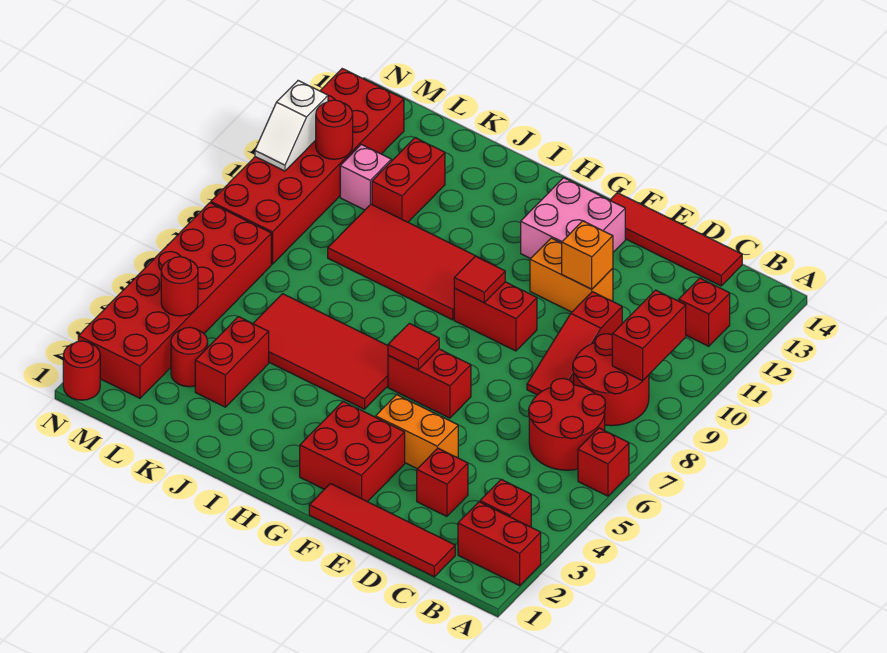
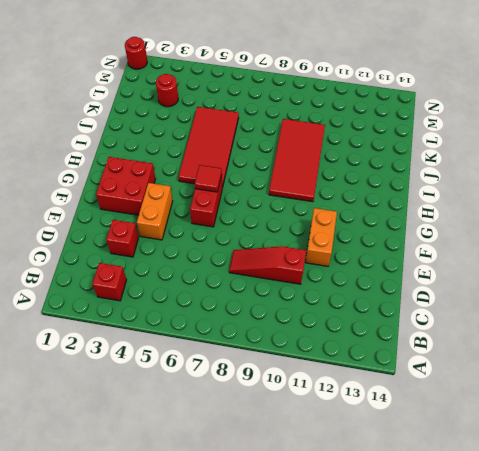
none -> red 1x2 brick [458,502,541,586]
none -> red 1x1 brick [578,428,629,496]
none -> red 2x2 round brick [529,378,605,470]
none -> red 2x2 round brick [573,334,649,426]

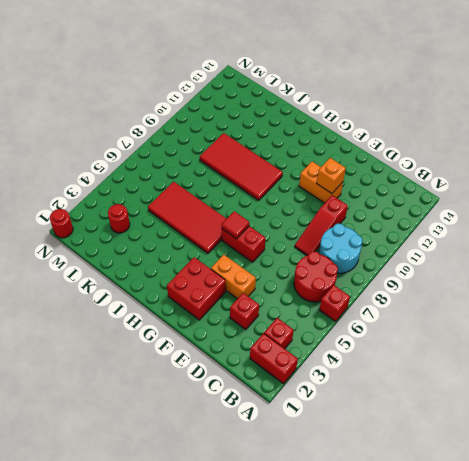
cyan 2x2 round brick [319,224,362,273] -> red 2x2 round brick [573,334,649,426]
none -> red 1x1 brick [679,278,730,346]
none -> red 1x4 tile [309,484,455,577]
none -> red 1x4 tile [610,193,742,286]
none -> red 1x2 brick [454,282,537,351]

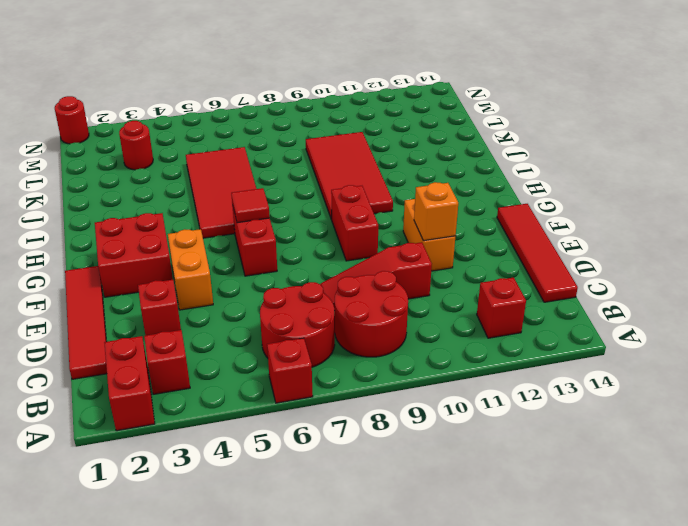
none -> pink 2x2 brick [521,178,625,259]
none -> red 1x2 brick [195,317,269,407]
none -> red 1x2 brick [372,138,445,222]
none -> pink 1x1 brick [340,144,391,210]

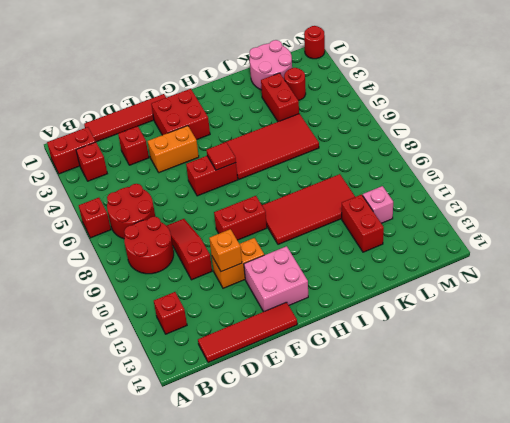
pink 2x2 round brick [250,40,292,90] -> none
none -> red 2x6 brick [78,203,271,398]
none -> red 2x6 brick [211,69,404,264]
none -> red 1x2 brick [612,290,686,381]
none -> red 1x1 tile [454,256,505,303]

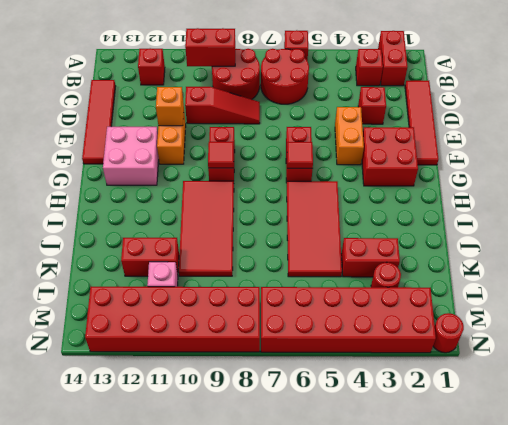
none -> red 1x1 round brick [161,257,198,316]
none -> red 1x1 round brick [316,100,353,159]
none -> white 1x2 slope [255,81,328,171]

